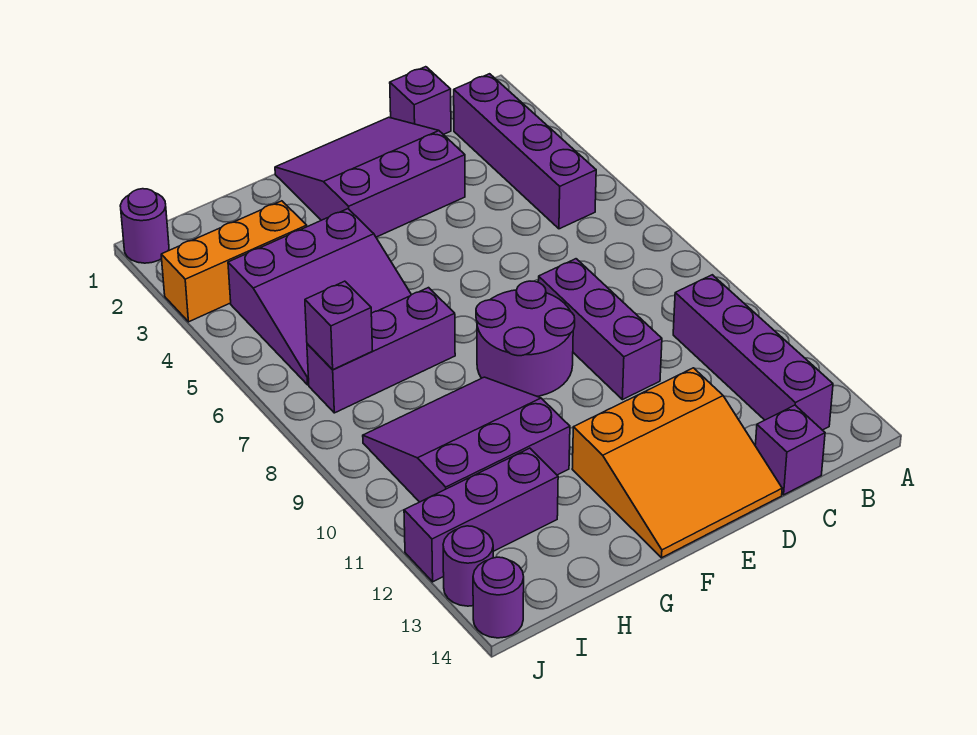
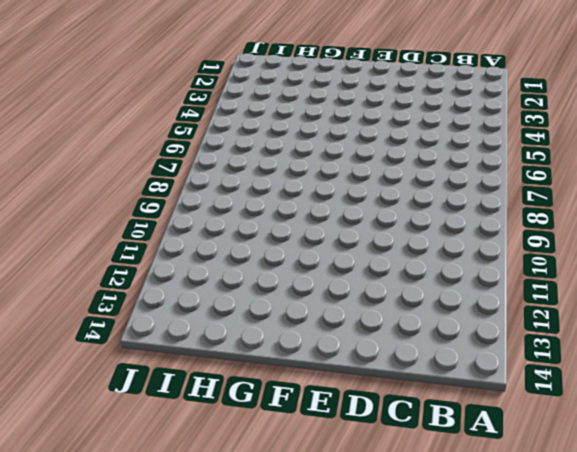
none -> purple 1x4 brick [454,74,596,229]
none -> purple 1x4 brick [673,275,833,430]
none -> purple 1x1 brick [390,67,451,135]

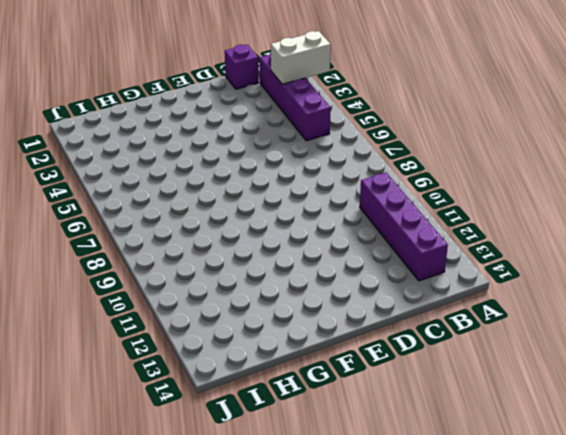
white 1x2 brick [271,31,331,84] -> none
none -> purple 1x1 brick [755,405,825,495]
none -> purple 3x3 slope [275,117,465,237]
none -> purple 1x3 brick [538,259,662,400]

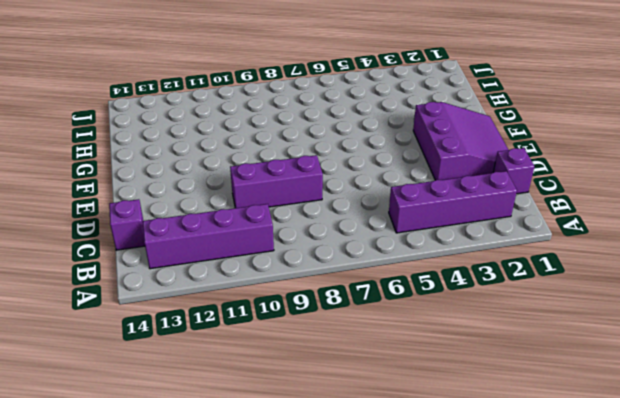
none -> orange 3x3 slope [572,368,782,558]
none -> purple 2x2 round brick [476,281,575,396]
none -> purple 3x3 slope [228,209,411,385]

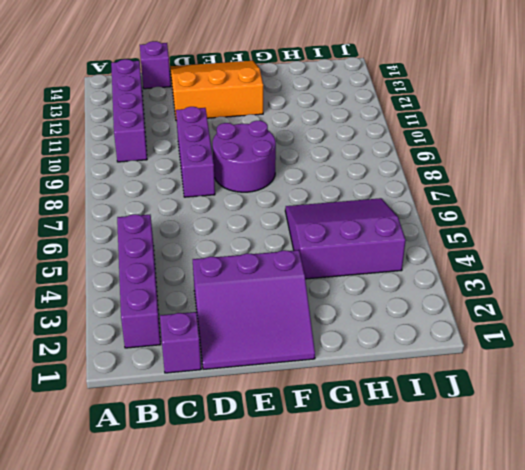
none -> purple 1x3 brick [307,288,455,413]
none -> purple 3x3 slope [363,377,570,502]
none -> orange 1x3 brick [161,201,307,322]

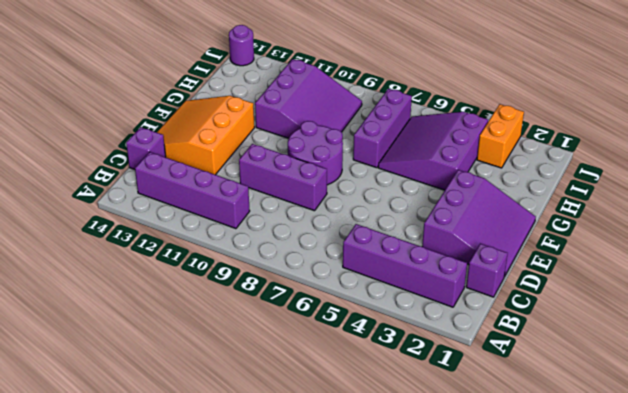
orange 1x2 brick [477,104,524,168] -> orange 1x3 brick [161,201,307,322]
none -> purple 1x3 brick [404,448,558,582]
none -> purple 1x1 round brick [120,189,169,263]
none -> purple 1x1 round brick [443,526,493,606]

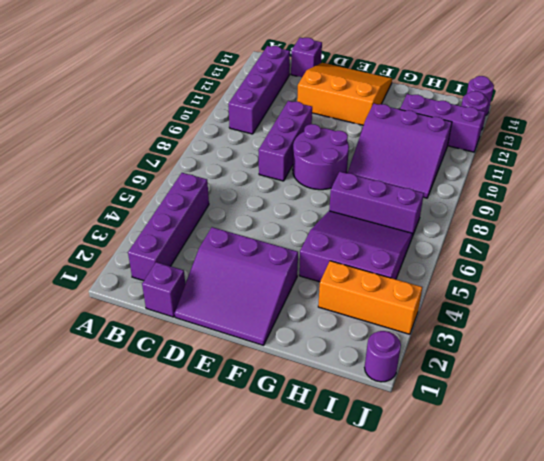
none -> purple 1x1 brick [305,281,373,370]

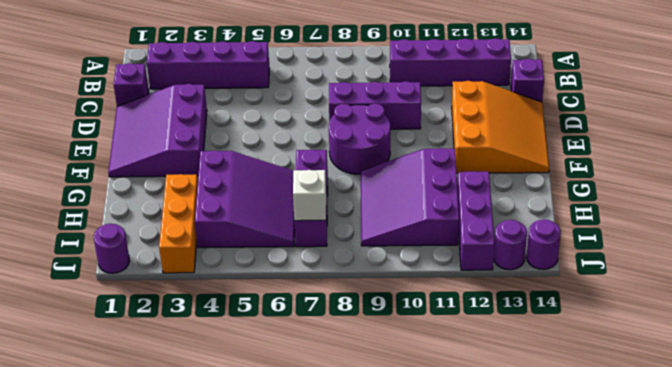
white 1x1 brick [293,170,326,221] -> purple 1x1 brick [305,281,373,370]

